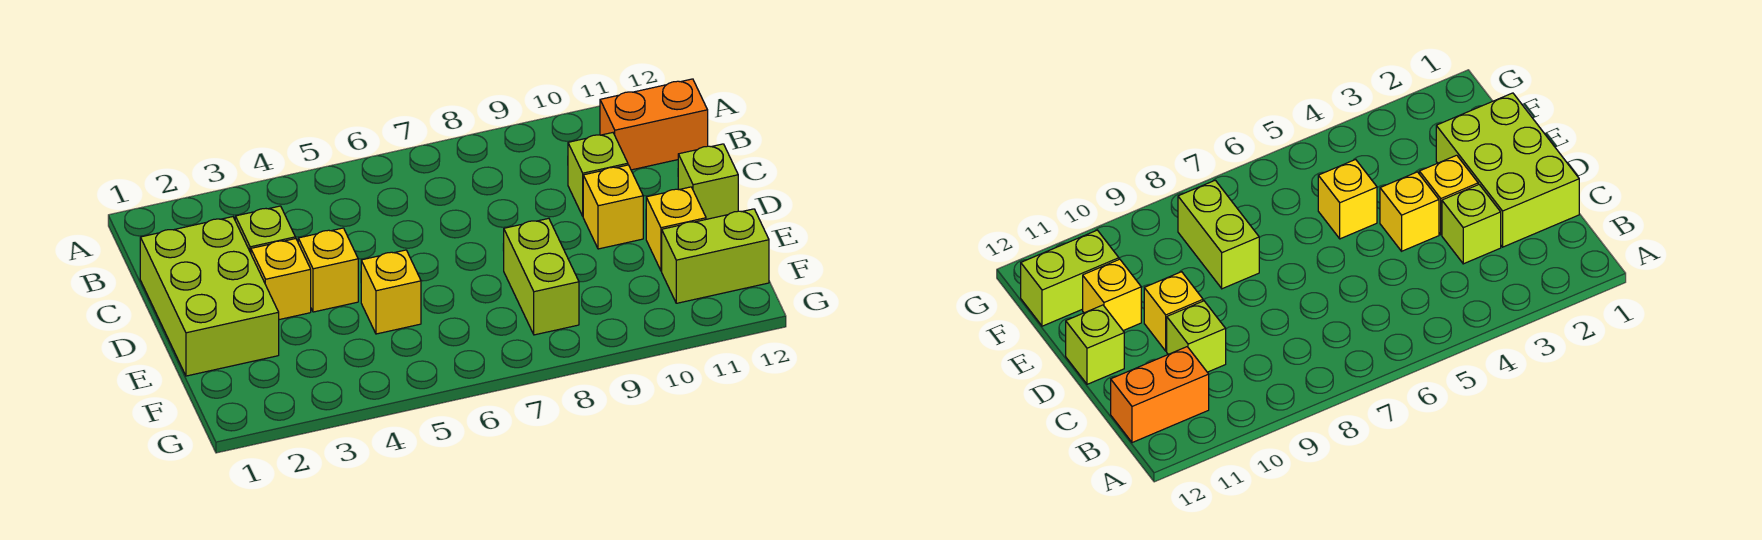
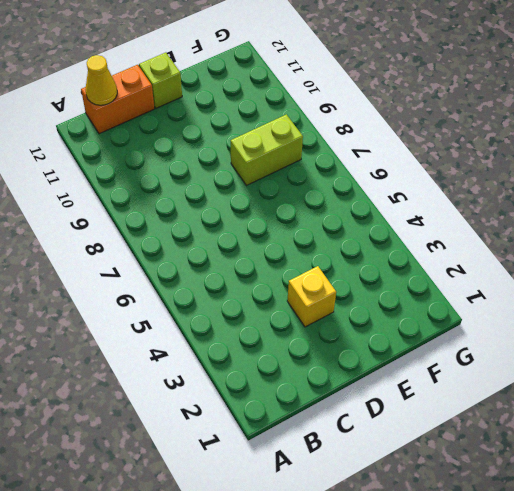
orange 1x2 brick [81,65,154,134] -> orange 1x2 brick turned to [600,79,708,170]
yellow 1x1 cone [86,55,117,105] -> none
none -> lime 2x3 brick [140,217,279,376]
none -> lime 1x1 brick [235,206,295,253]
none -> lime 1x1 brick [568,133,628,216]

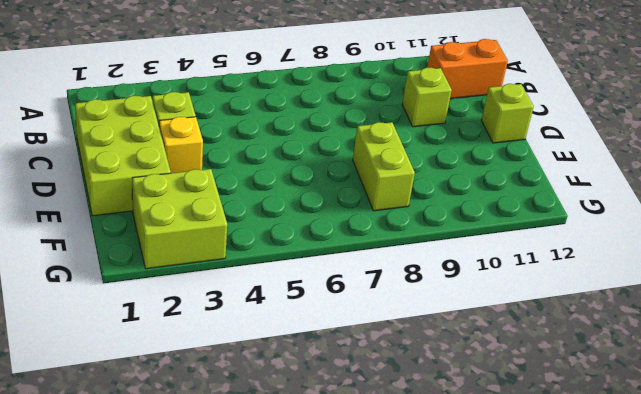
lime 2x2 brick [132,169,227,269] -> none
none -> yellow 1x1 brick [298,228,358,312]
none -> yellow 1x1 brick [583,165,643,249]
none -> yellow 1x1 brick [361,250,421,334]

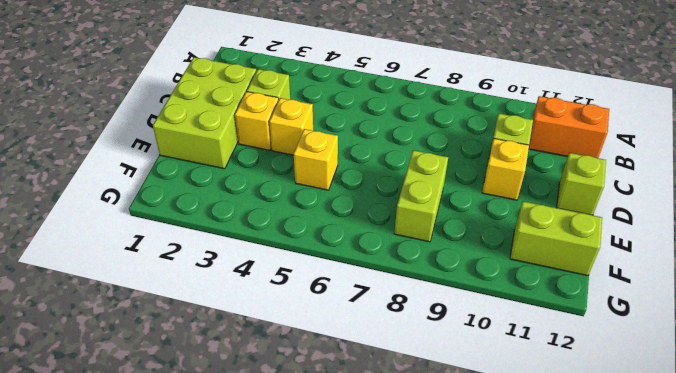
none -> yellow 1x1 brick [646,187,706,271]

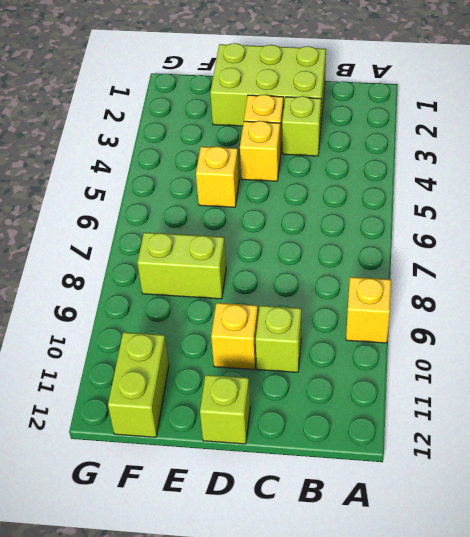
yellow 1x1 brick [346,277,391,343] -> yellow 1x1 brick moved to [646,187,706,271]
none -> orange 1x2 brick [600,79,708,170]

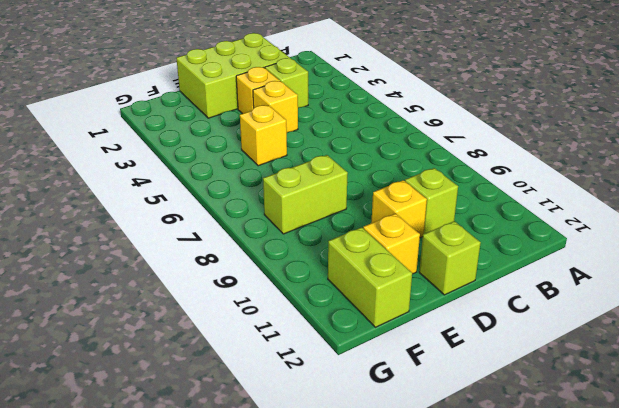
none -> orange 1x2 brick [600,79,708,170]

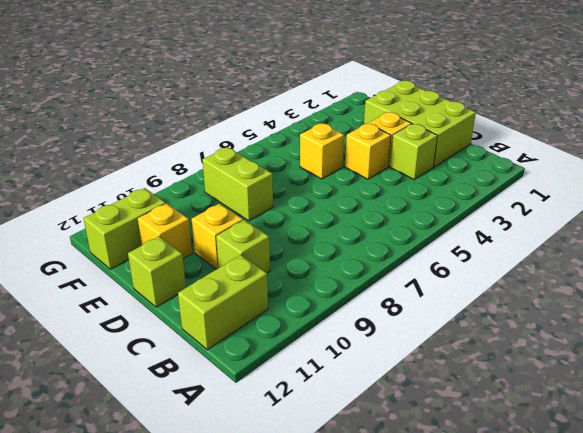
lime 1x2 brick [178,255,268,350] -> orange 1x2 brick [600,79,708,170]

